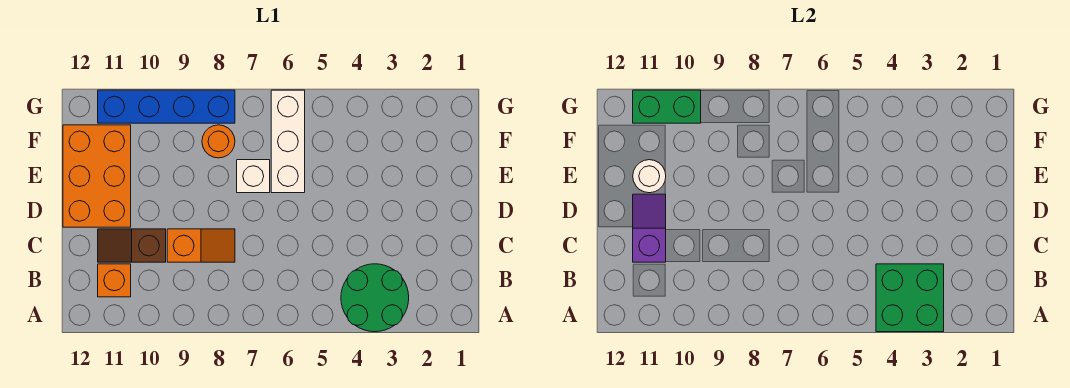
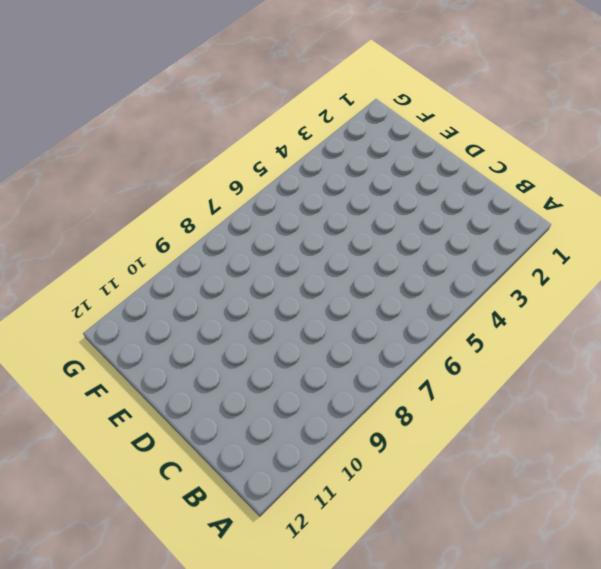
none -> green 2x2 round brick [341,264,409,332]
none -> orange 1x1 brick [98,264,131,297]
none -> orange 1x2 slope [167,229,235,262]

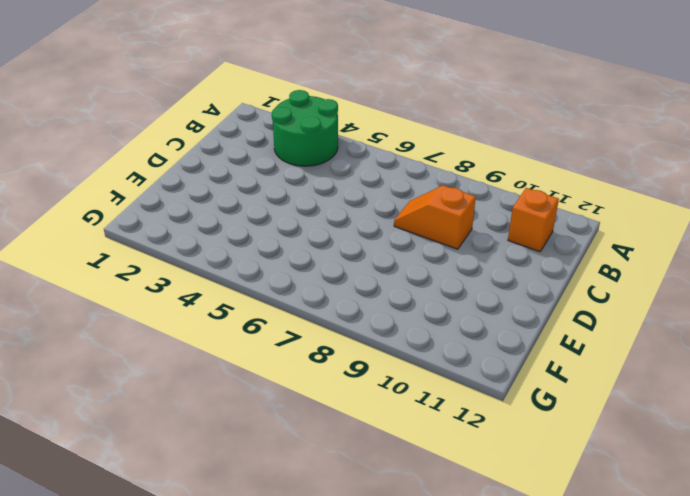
none -> brown 1x2 slope [98,229,166,262]
none -> orange 2x3 brick [63,125,131,227]
none -> white 1x3 brick [271,90,305,193]

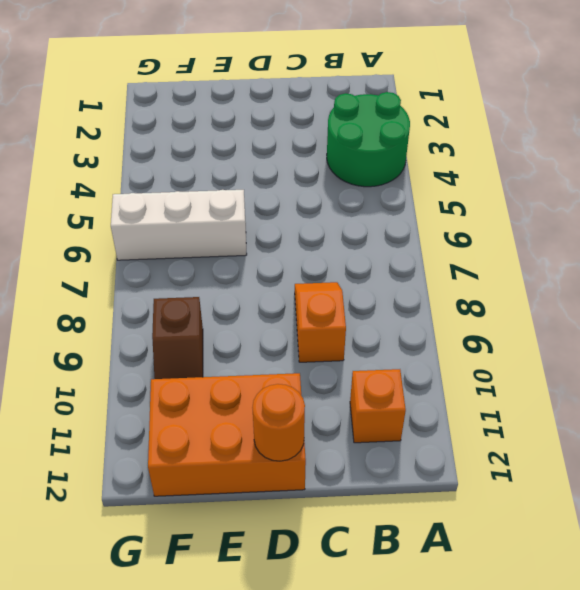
orange 1x1 round brick [252,384,305,461] -> orange 1x1 round brick moved to [202,125,235,158]
brown 1x2 slope [152,297,203,379] -> brown 1x2 slope moved to [98,229,166,262]
none -> white 1x1 brick [237,160,270,193]
none -> blue 1x4 brick [98,90,235,123]
none -> green 2x2 brick [876,264,944,332]

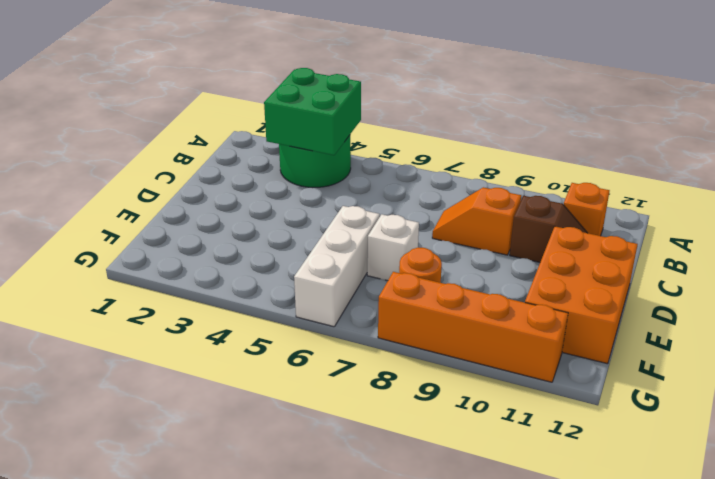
orange 1x4 brick [378,272,568,382] -> blue 1x4 brick [98,90,235,123]
none -> purple 1x2 slope [633,194,666,262]
none -> white 1x1 round brick [633,160,666,193]
none -> green 1x2 brick [633,90,701,123]

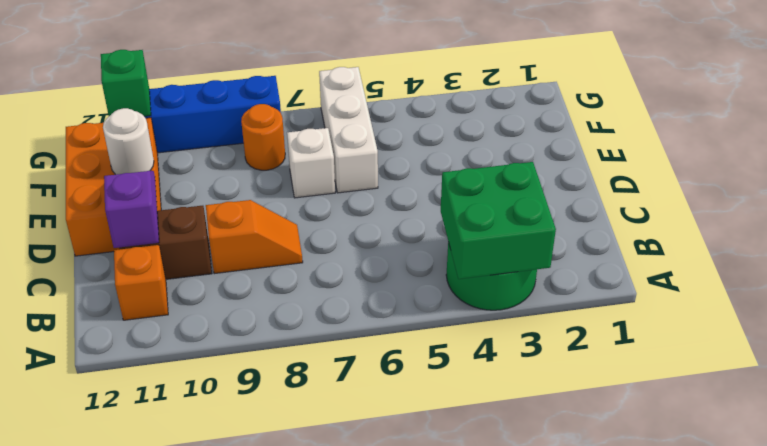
green 1x1 brick [101,50,151,116] -> green 1x2 brick [633,90,701,123]

